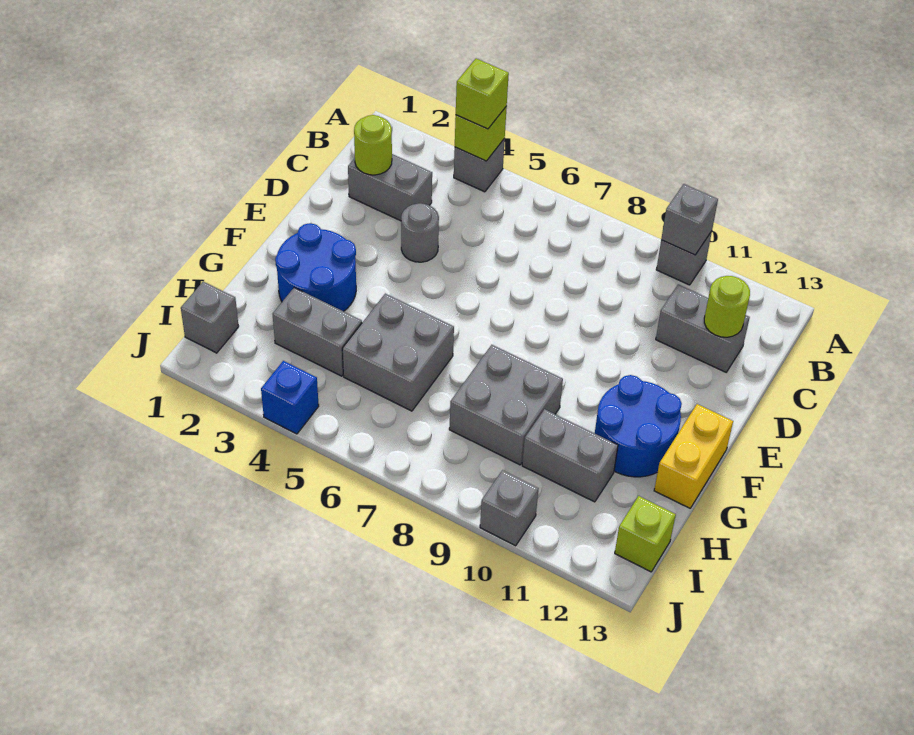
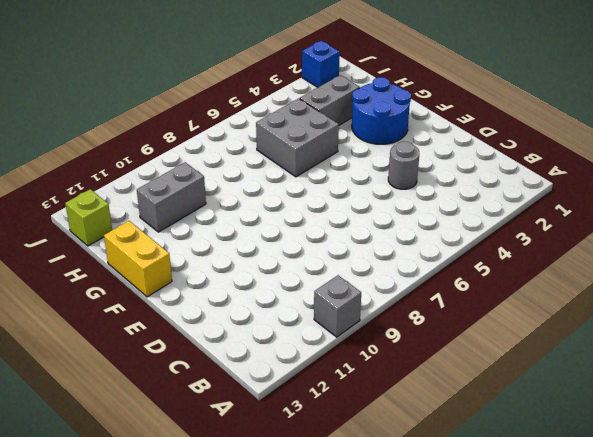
blue 1x1 brick [302,41,340,87] -> blue 1x1 brick moved to [261,361,319,434]
none -> grey 1x1 brick [454,139,505,192]
none -> grey 1x2 brick [348,154,432,221]
none -> grey 1x2 brick [656,284,750,372]

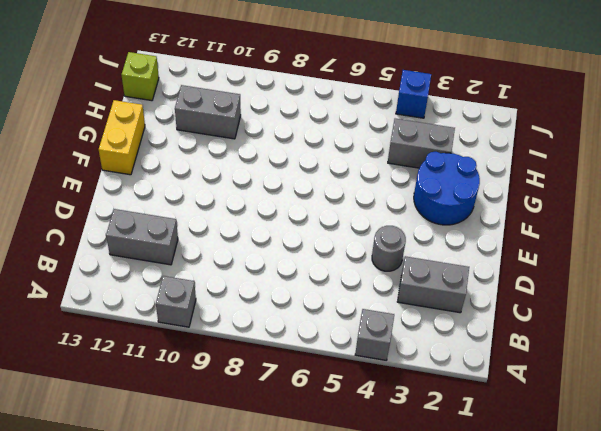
none -> blue 2x2 round brick [595,375,682,477]
none -> grey 2x2 brick [342,294,454,411]
none -> grey 2x2 brick [449,345,563,465]

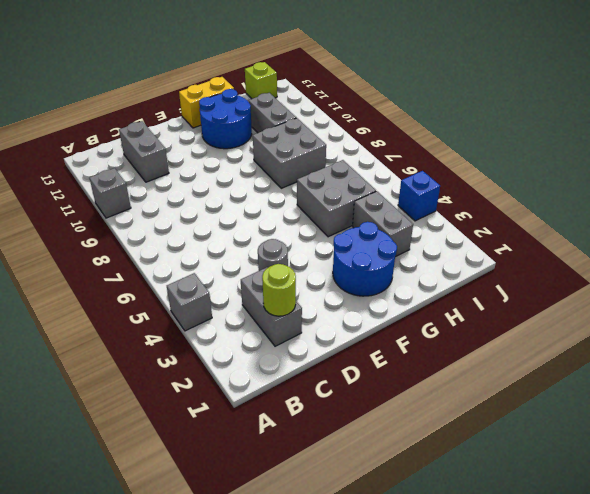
none -> grey 1x1 brick [181,282,239,353]
none -> grey 1x1 brick [480,470,539,546]
none -> lime 1x1 brick [455,106,507,161]

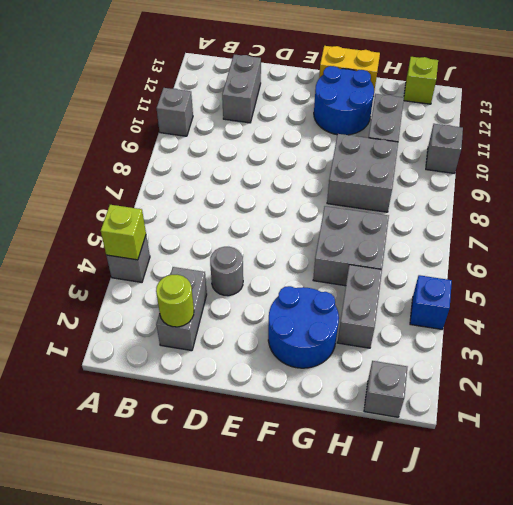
none -> grey 1x1 brick [661,184,718,255]
none -> lime 1x1 round brick [704,276,750,337]
none -> lime 1x1 brick [456,59,509,129]

